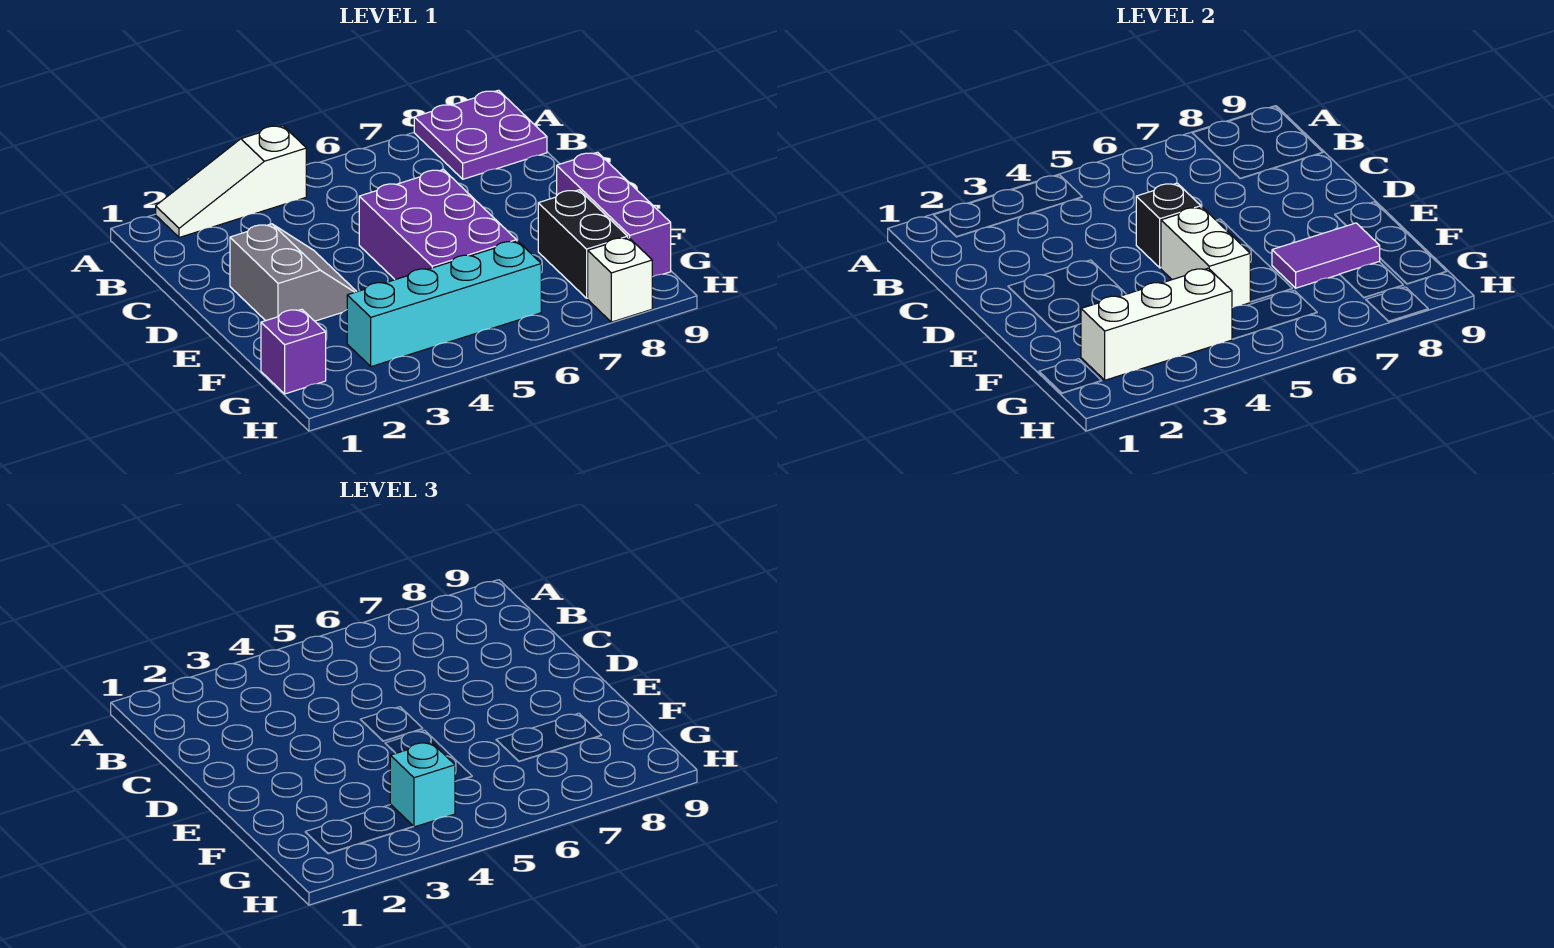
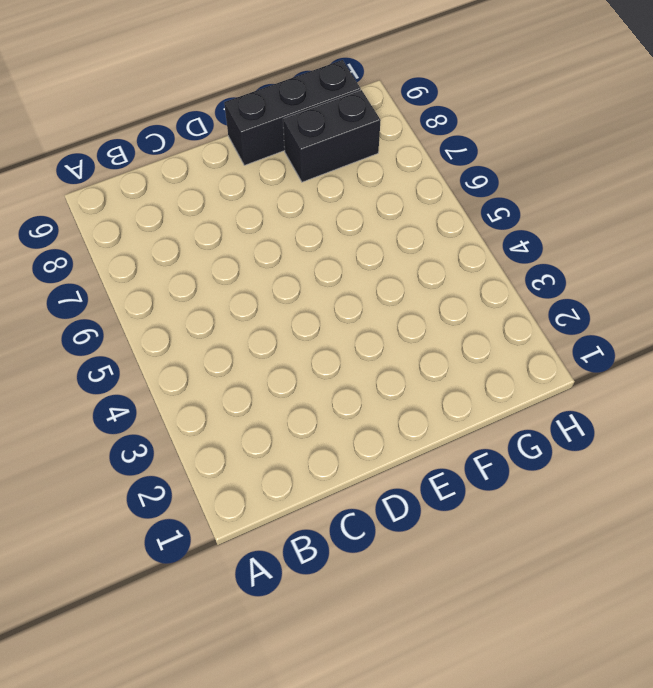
black 1x3 brick [224,60,361,165] -> purple 1x3 brick [557,152,671,277]
none -> white 1x3 slope [156,126,306,238]
none -> purple 2x2 plate [414,90,547,179]
none -> grey 2x2 slope [230,224,357,321]

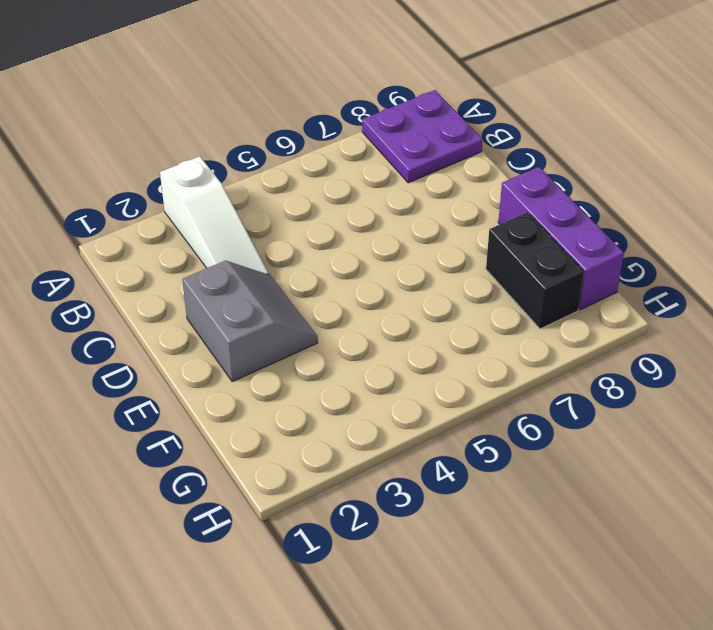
white 1x3 slope [160,156,269,275] -> white 1x3 slope turned to [156,126,306,238]
none -> purple 2x3 brick [359,169,517,280]
none -> purple 1x1 brick [261,309,326,394]
none -> cyan 1x4 brick [347,241,541,367]

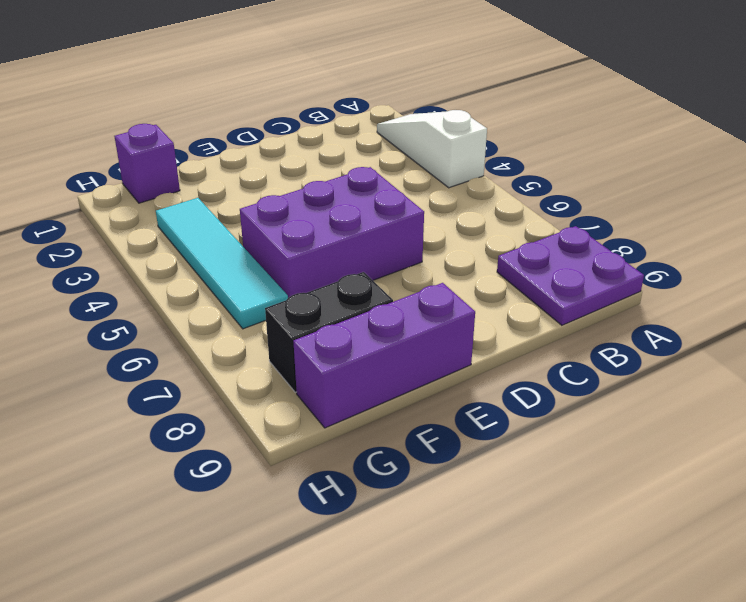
cyan 1x4 tile [156,198,288,329] -> cyan 1x4 brick [347,241,541,367]
none -> grey 2x2 slope [230,224,357,321]
none -> white 1x1 brick [588,237,652,322]
none -> black 1x1 brick [1136,183,1201,268]

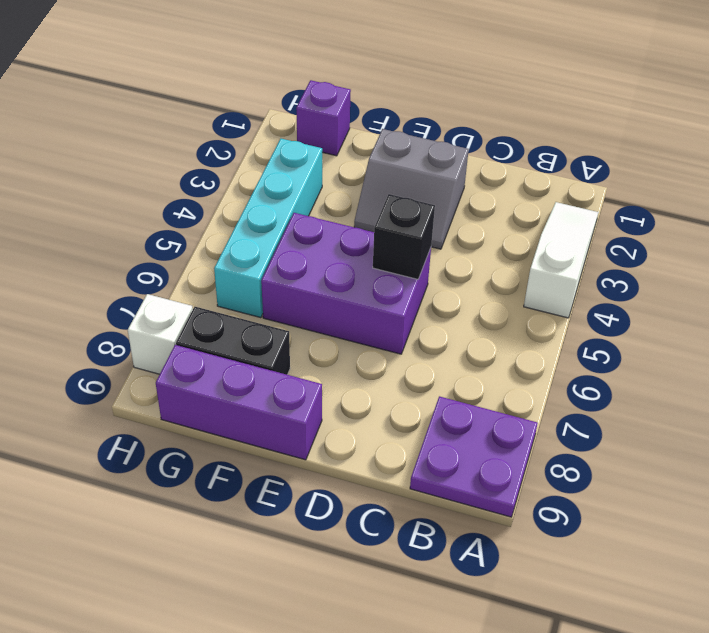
none -> white 1x2 brick [1161,207,1250,308]
none -> purple 1x2 tile [1272,223,1380,288]
none -> white 1x3 brick [1081,268,1232,380]

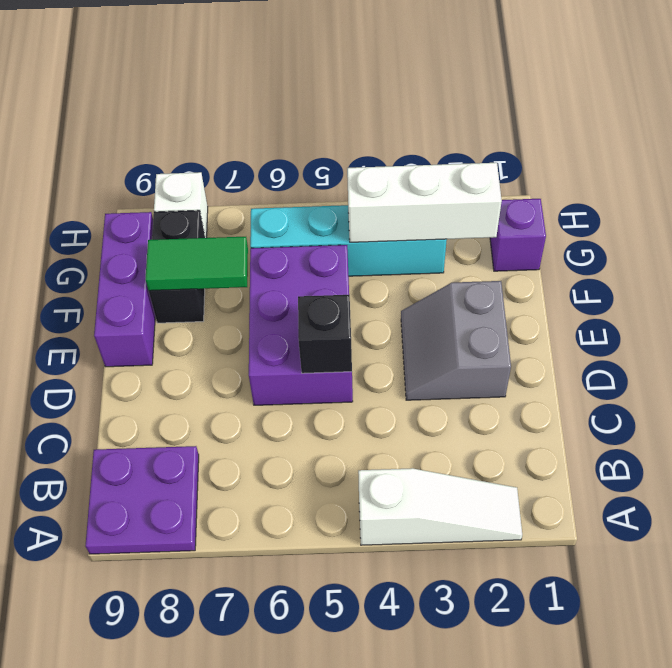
green 1x2 tile [146,237,248,291] -> purple 1x2 tile [1272,223,1380,288]
none -> white 1x2 brick [1161,207,1250,308]
none -> cyan 1x1 brick [390,742,455,827]

